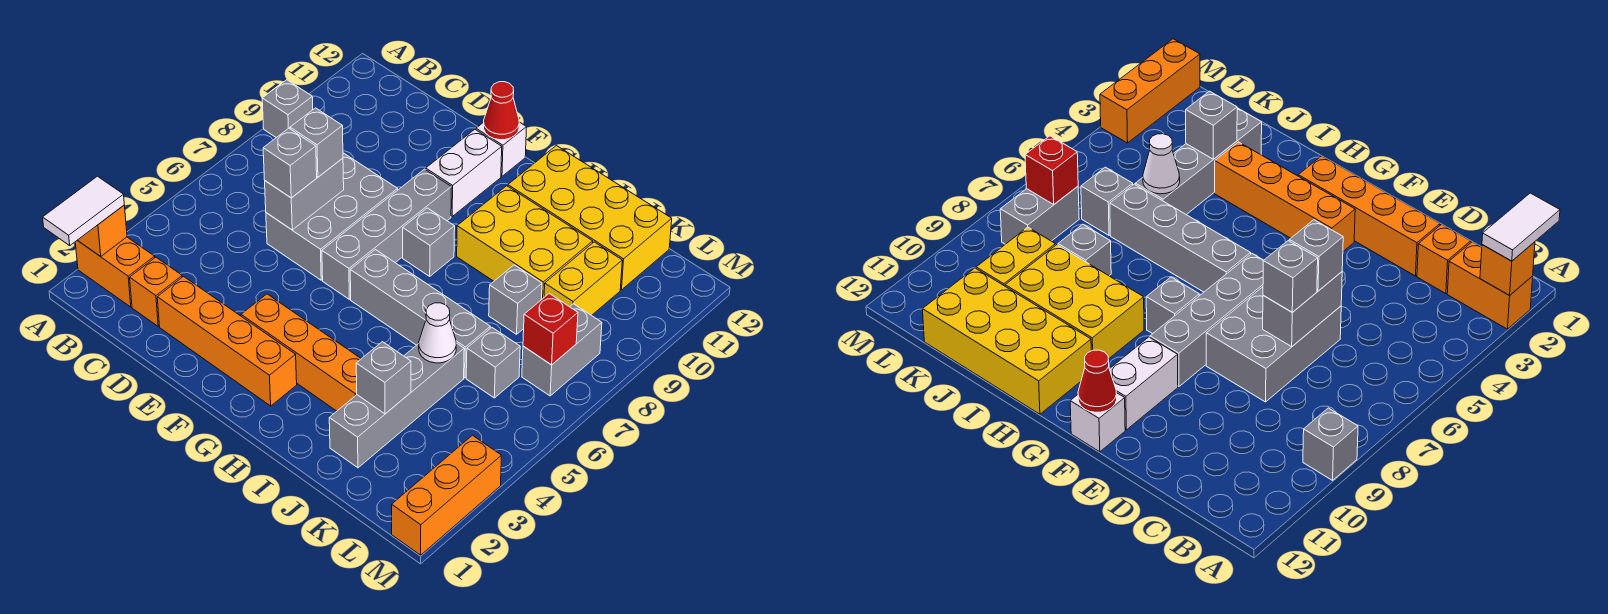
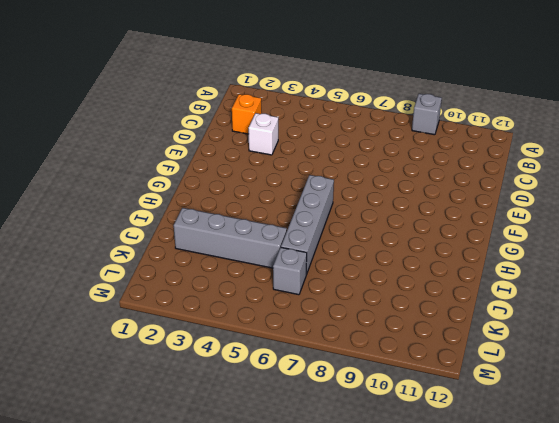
white 1x1 brick [249,113,278,155] -> white 1x1 brick moved to [476,122,527,176]
none -> orange 1x2 brick [75,237,155,307]
none -> orange 1x4 brick [157,276,297,406]
none -> grey 2x3 brick [266,153,398,280]

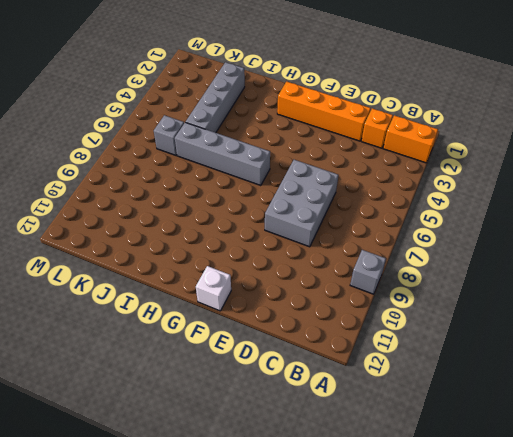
none -> orange 1x4 brick [241,294,361,411]
none -> grey 1x4 brick [322,169,451,299]
none -> white 1x2 brick [426,129,502,216]

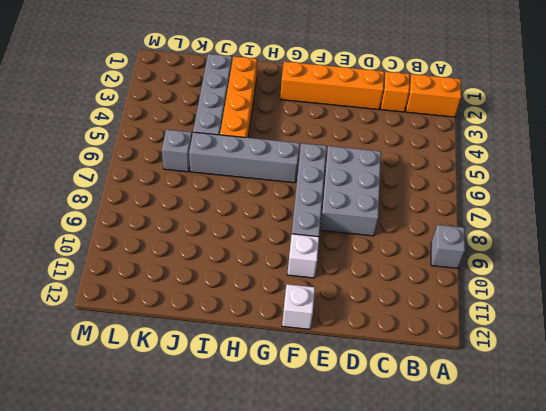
white 1x1 brick [287,234,319,278] -> white 1x2 brick [426,129,502,216]
orange 1x4 brick [220,56,257,138] -> orange 1x4 brick turned to [241,294,361,411]
none -> grey 1x1 brick [403,208,455,276]
none -> yellow 2x3 brick [457,186,593,300]
none -> yellow 2x4 brick [508,146,672,290]

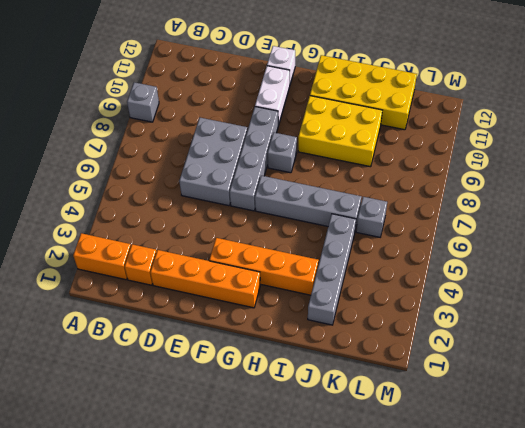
none -> grey 1x1 brick [489,265,542,334]
none -> yellow 1x2 brick [544,242,622,316]
none -> grey 1x2 brick [522,304,602,396]

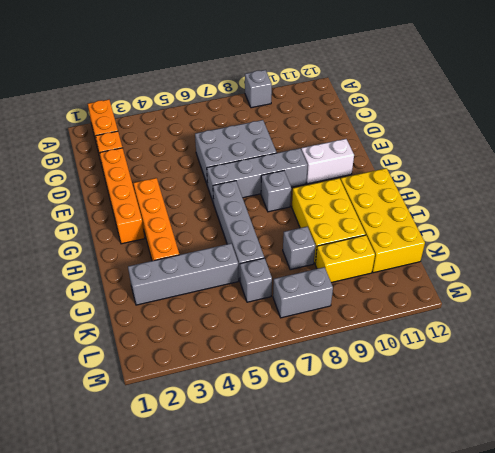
none -> white 1x1 brick [476,122,527,176]
none -> orange 1x3 brick [392,435,501,555]
none -> orange 1x1 brick [77,205,127,256]

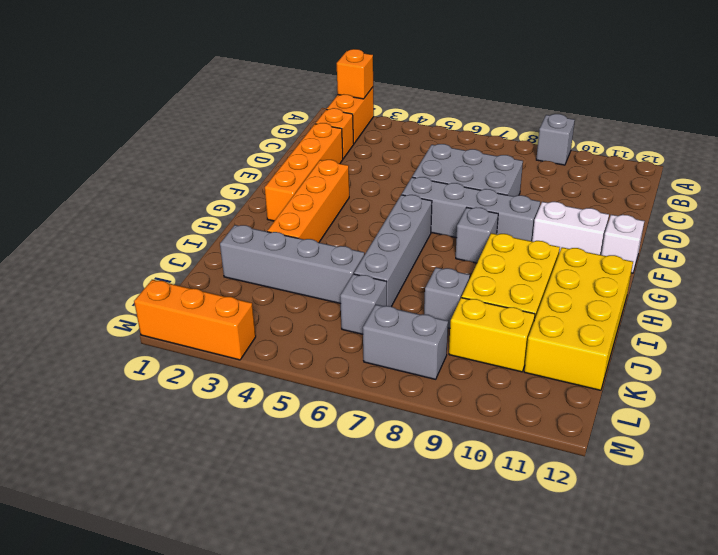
none -> grey 1x2 brick [265,158,344,230]
none -> red 1x1 cone [484,82,519,140]
none -> grey 1x1 brick [356,342,411,414]

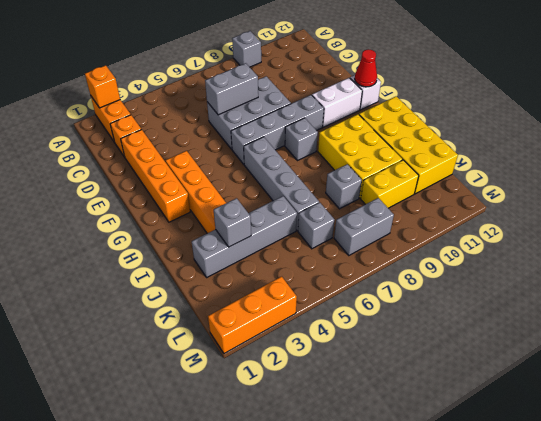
none -> white 1x1 cone [419,303,456,363]
none -> red 1x1 brick [523,294,578,365]
none -> white 1x2 tile [43,176,124,246]

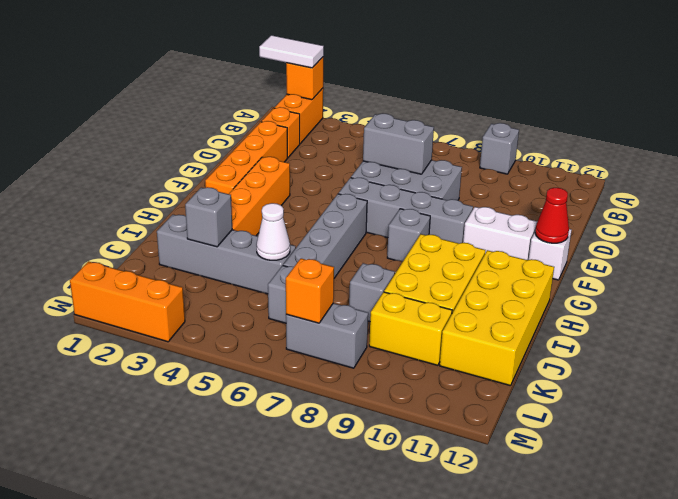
orange 1x1 brick [286,258,334,323] -> red 1x1 brick [523,294,578,365]
none -> grey 1x1 brick [263,128,317,198]
none -> grey 1x1 brick [290,108,343,177]

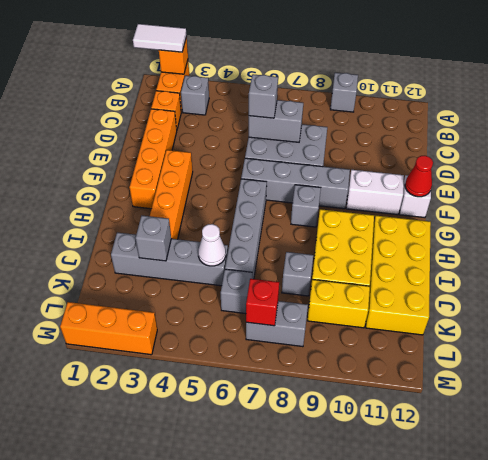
grey 1x1 brick [181,76,209,115] -> grey 1x1 brick moved to [290,108,343,177]

